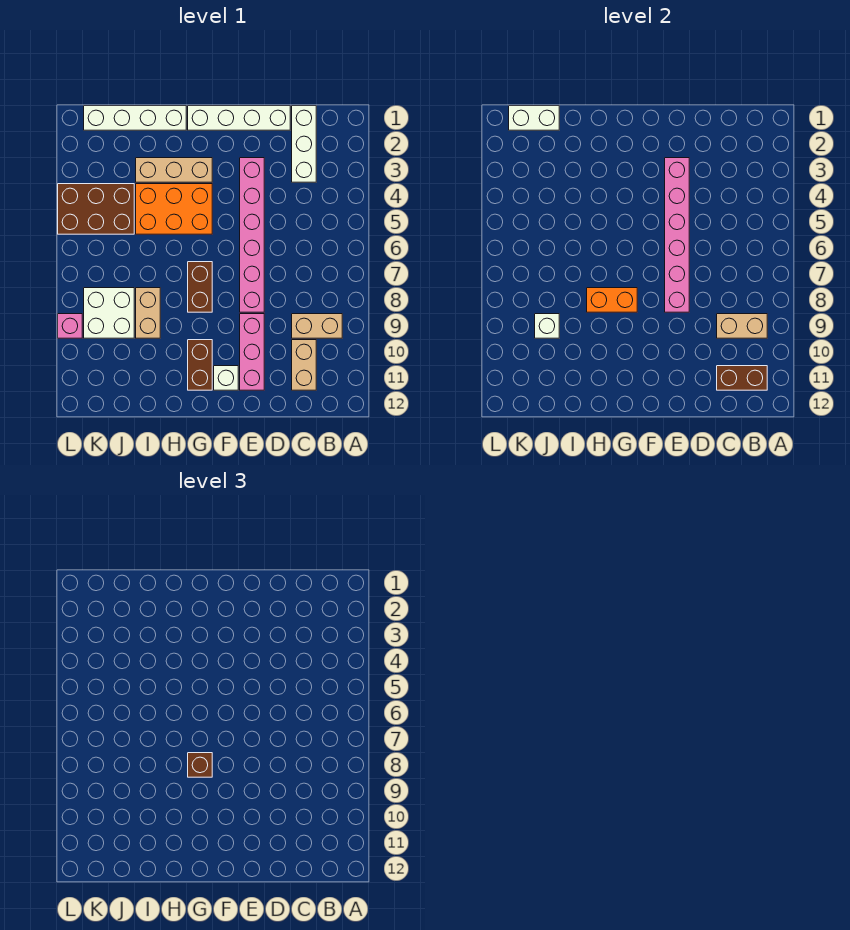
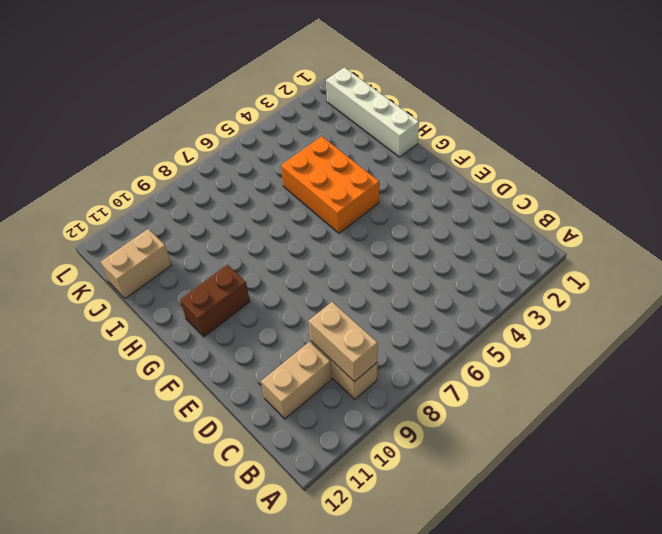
tan 1x2 brick [101,229,171,299] -> tan 1x2 brick moved to [136,288,160,338]
none -> white 1x3 brick [292,106,316,182]
none -> white 1x4 brick [188,106,290,130]
none -> pink 1x6 brick [240,158,264,312]

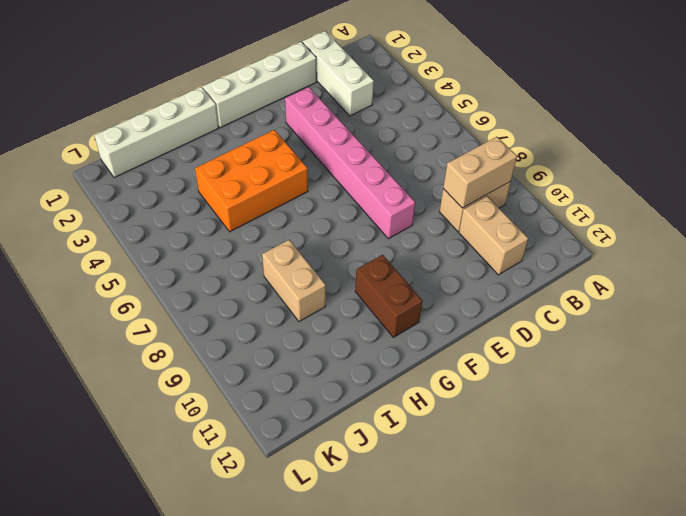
none -> pink 1x3 brick [240,314,264,390]
none -> white 1x1 brick [214,366,238,390]
none -> tan 1x3 brick [136,158,212,182]

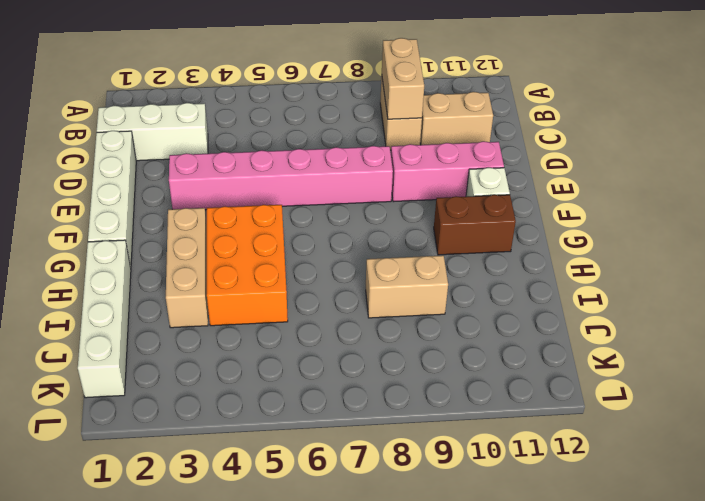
none -> brown 1x2 brick [188,262,212,312]
none -> brown 2x3 brick [58,184,134,234]
none -> white 2x2 brick [84,288,134,338]

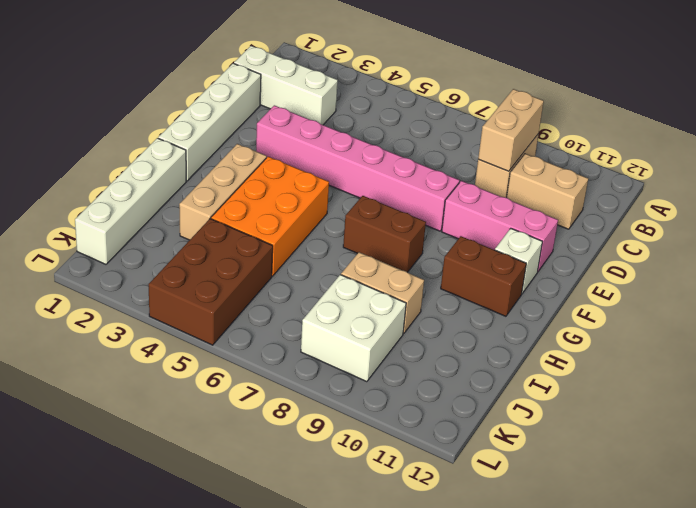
none -> pink 1x1 brick [58,314,82,338]
none -> brown 1x2 brick [717,366,767,390]
none -> pink 1x6 brick [665,158,689,312]

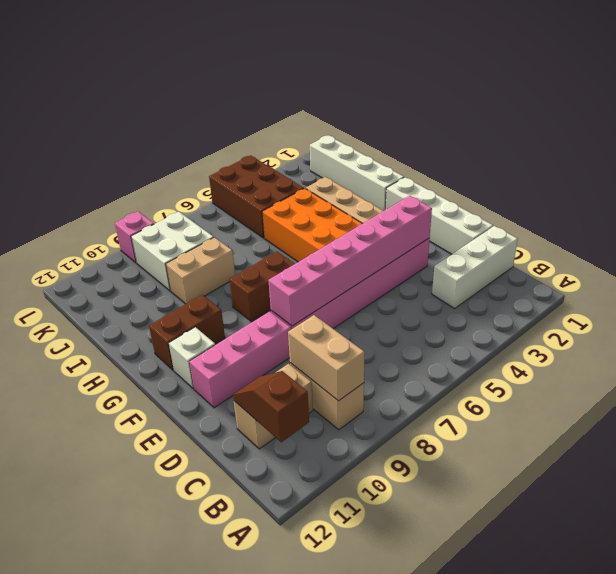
brown 1x2 slope [233,371,309,442] -> brown 1x2 brick [717,366,767,390]
none -> orange 1x2 brick [587,288,637,312]
none -> white 1x2 brick [509,106,559,130]
none -> white 1x1 brick [535,314,559,338]

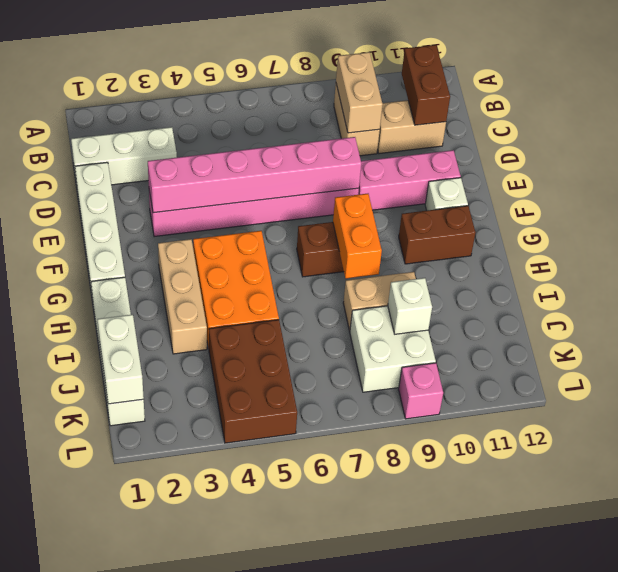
none -> brown 1x1 brick [188,753,212,777]

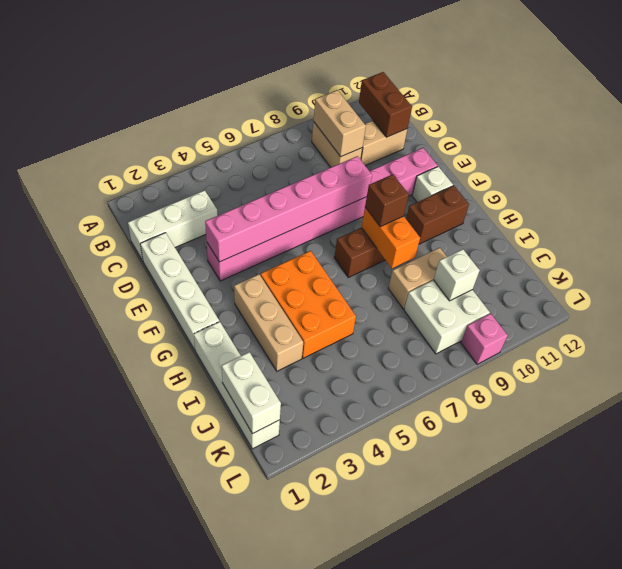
none -> brown 2x3 brick [58,184,134,234]

